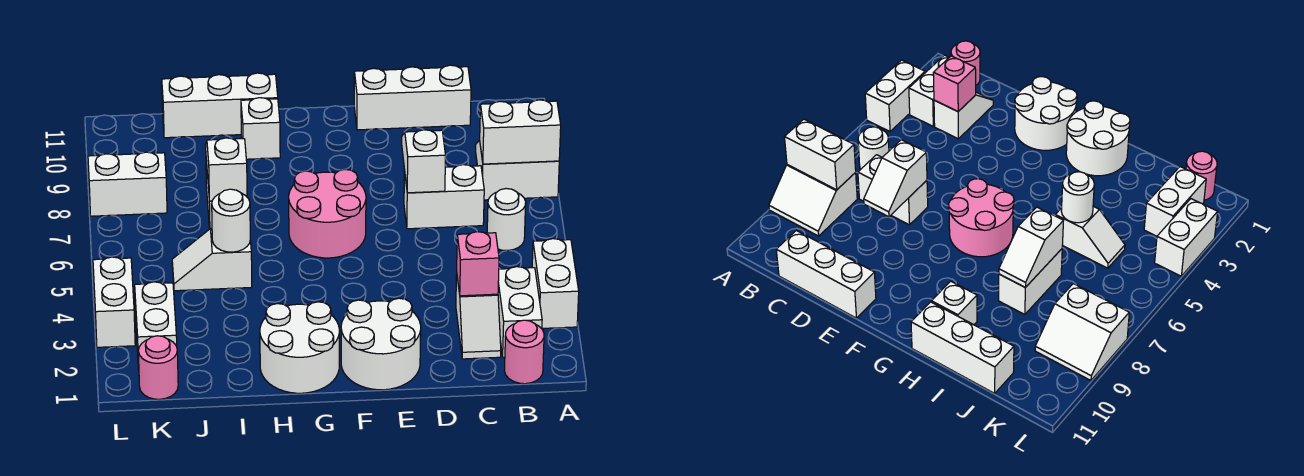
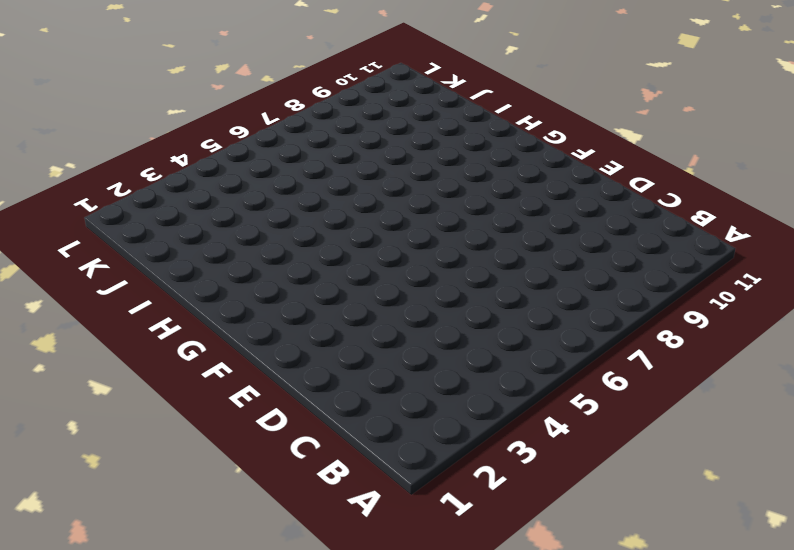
none -> white 1x2 brick [532,239,579,328]
none -> white 2x2 slope [476,140,559,200]
none -> pink 1x1 round brick [504,320,544,384]

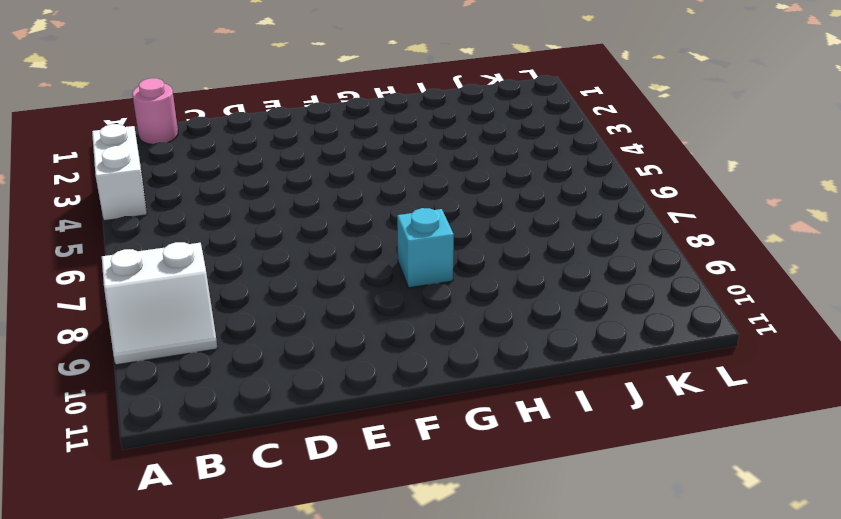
cyan 1x1 brick [397,208,454,288] -> none
none -> white 1x2 brick [498,267,542,357]
none -> white 1x1 round brick [487,189,526,251]
none -> white 1x2 slope [456,275,501,359]

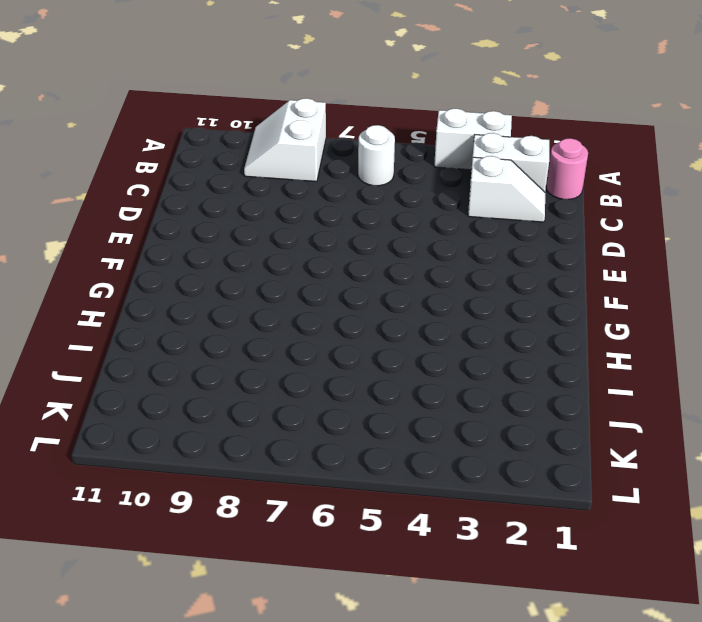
none -> white 1x2 brick [404,165,484,229]
none -> white 1x3 brick [354,65,471,130]
none -> white 2x2 round brick [341,298,421,390]

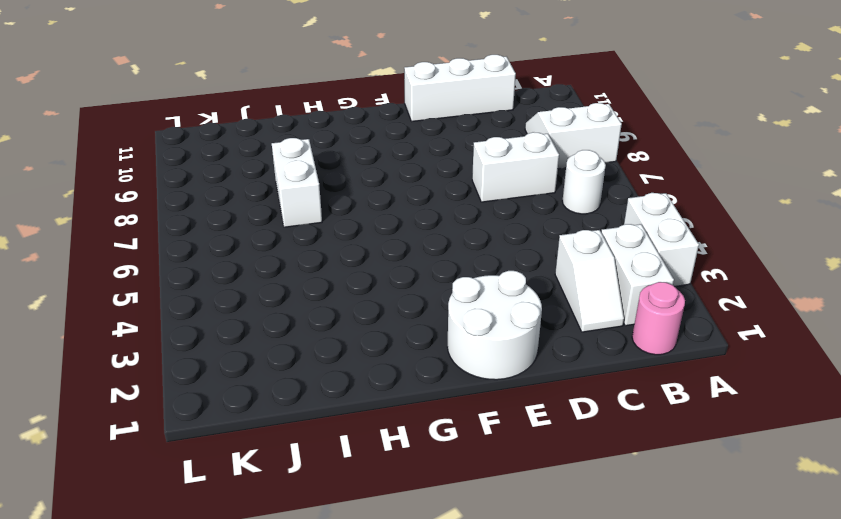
none -> pink 2x2 round brick [289,169,366,258]
none -> white 2x2 round brick [260,302,339,393]
none -> white 1x1 brick [241,98,280,159]

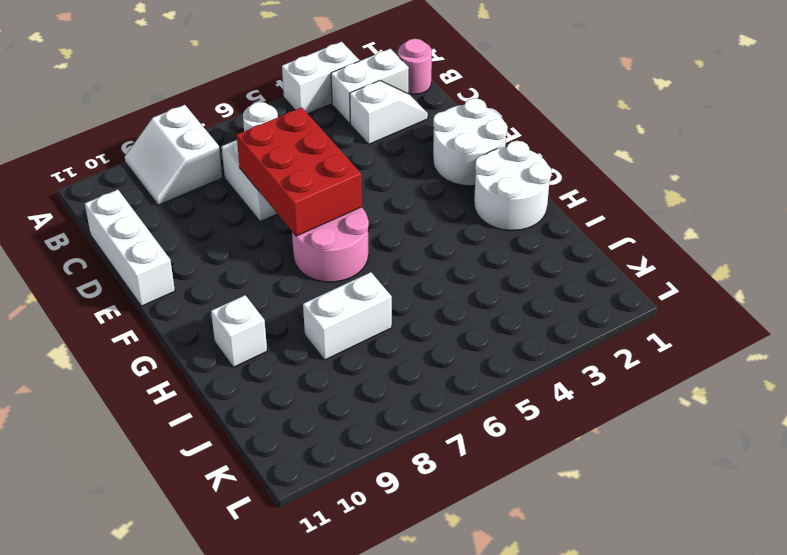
red 2x3 brick [237,108,362,236] -> white 1x2 slope [402,130,446,193]
none -> white 1x3 brick [162,73,278,138]
none -> white 1x2 slope [172,228,252,291]
none -> pink 1x1 round brick [138,336,178,399]

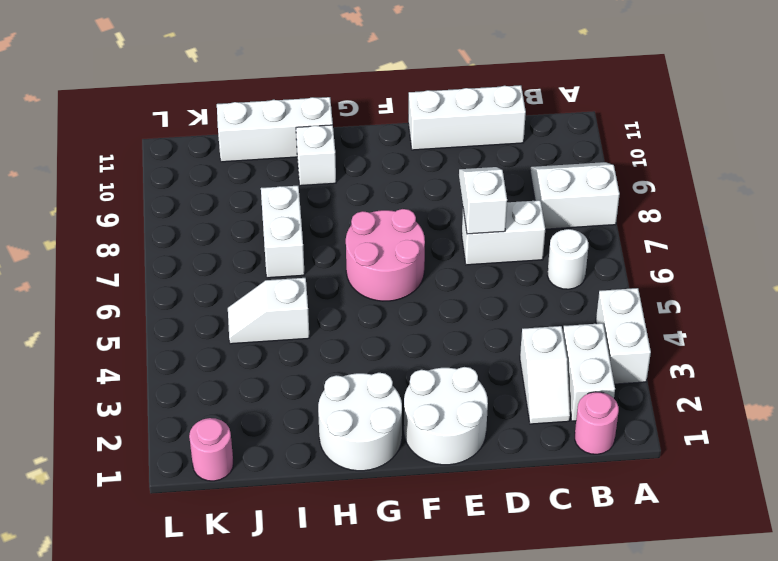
none -> white 1x2 brick [135,282,177,369]
none -> white 2x2 slope [88,152,167,216]
none -> white 1x2 brick [93,257,135,347]

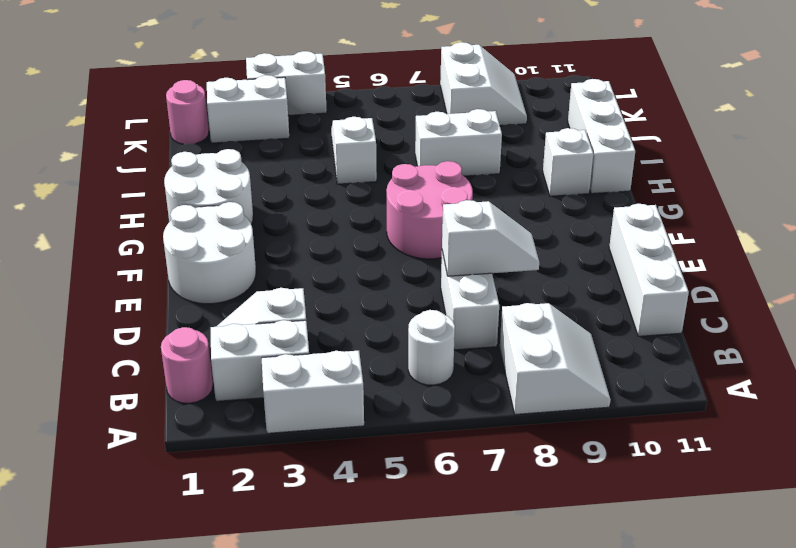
none -> white 1x2 brick [480,100,561,164]
none -> pink 1x1 brick [457,232,499,296]
none -> white 1x1 round brick [212,189,250,252]

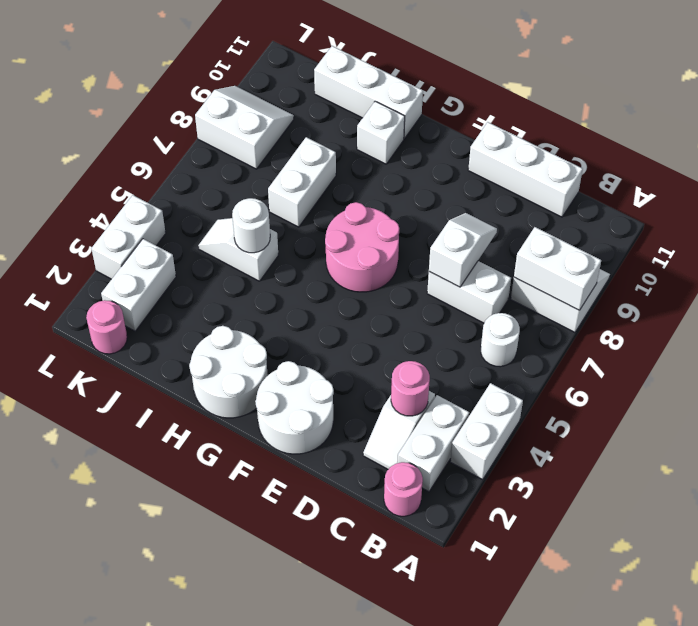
pink 1x1 round brick [391,361,430,416] -> pink 1x1 brick [457,232,499,296]
none -> white 1x2 slope [206,138,247,201]

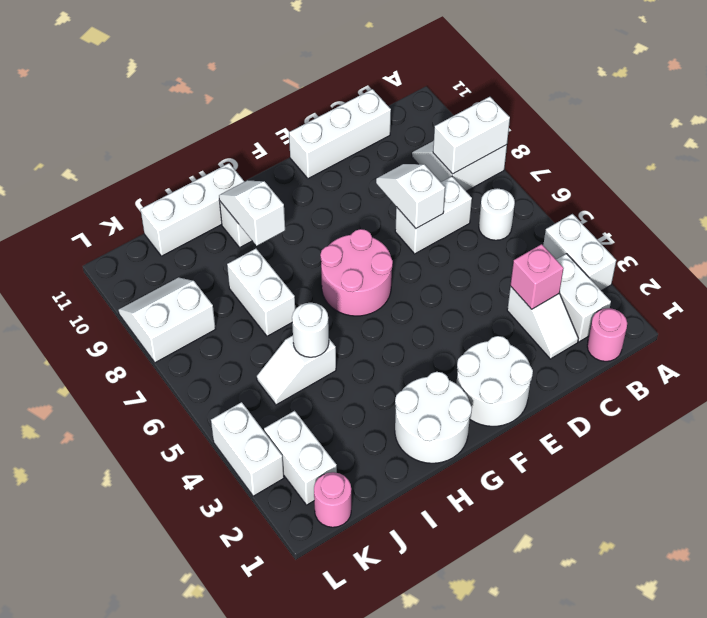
white 1x2 slope [219,180,285,246] -> white 1x2 slope moved to [206,138,247,201]

